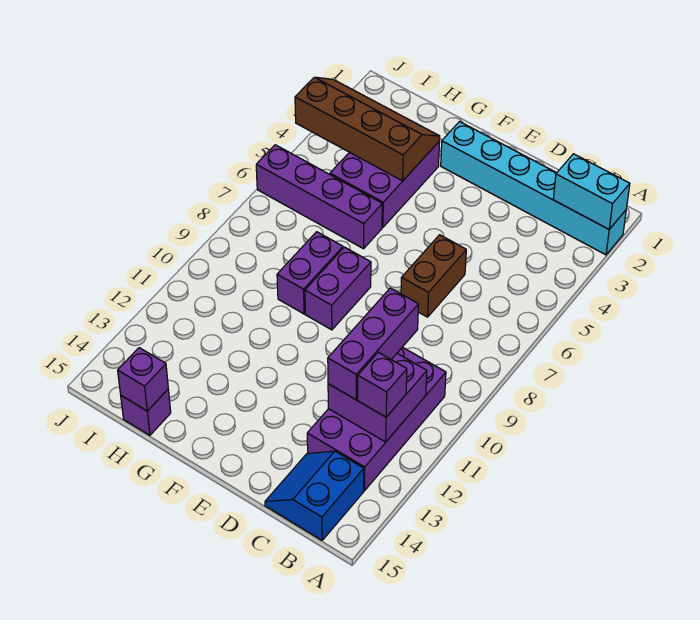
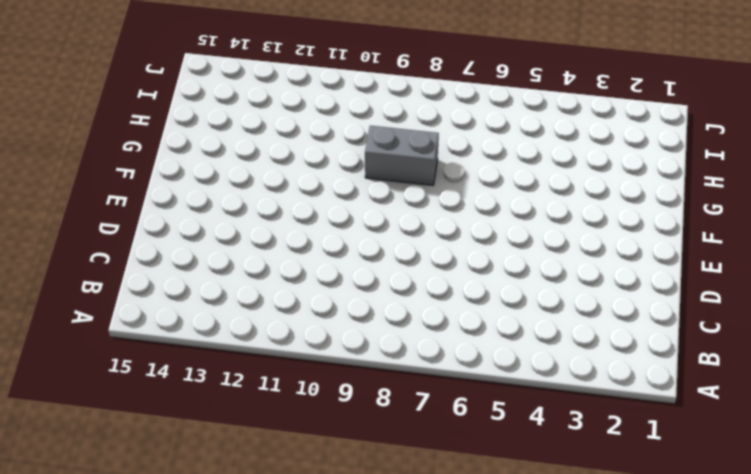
grey 1x2 brick [365,126,439,185] -> purple 1x2 brick [277,232,343,314]
none -> cyan 1x6 brick [441,122,626,255]
none -> purple 2x4 brick [307,347,446,491]
none -> blue 2x2 slope [265,451,364,540]

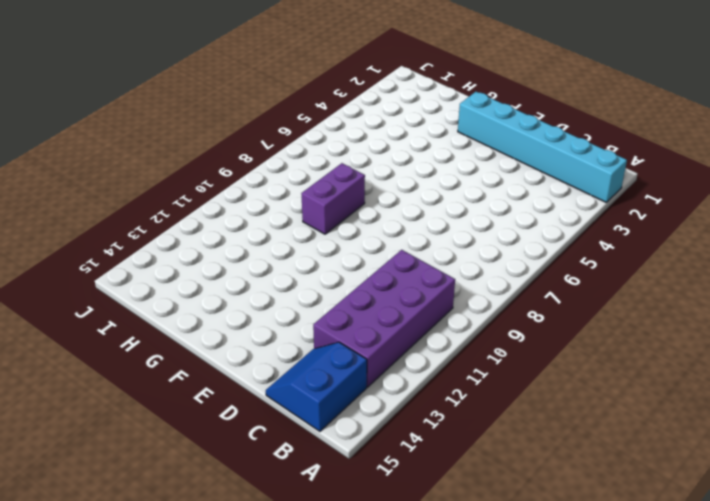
none -> brown 1x2 brick [401,235,466,317]
none -> purple 1x2 brick [305,247,371,330]
none -> purple 2x3 brick [330,141,440,227]

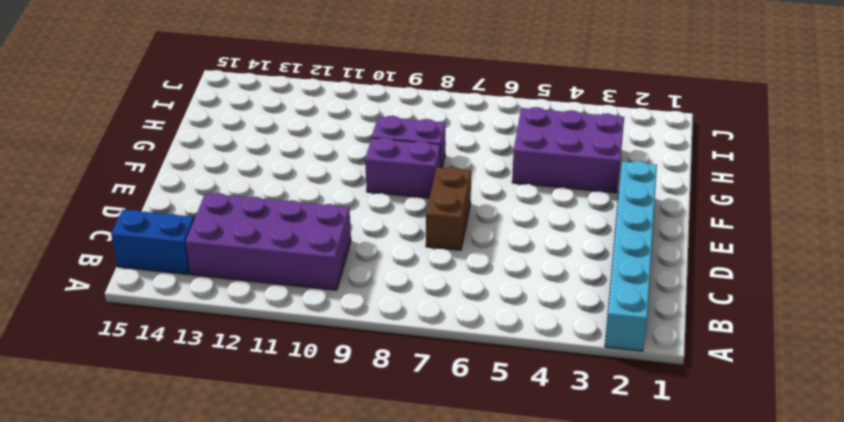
brown 1x2 brick [426,167,471,250] -> brown 1x2 brick turned to [401,235,466,317]
none -> purple 1x4 brick [256,145,382,249]
none -> purple 1x1 brick [121,389,171,435]
none -> cyan 1x2 brick [553,154,630,229]

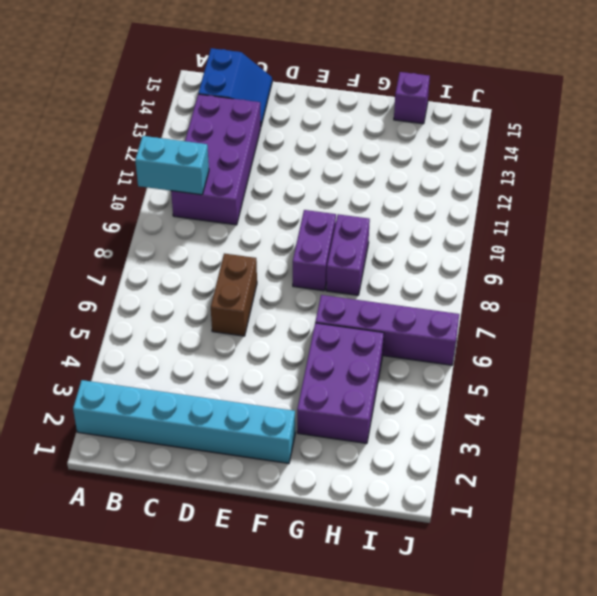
cyan 1x2 brick [135,136,209,195] -> cyan 1x2 brick moved to [553,154,630,229]
none -> purple 2x2 brick [328,354,427,442]
none -> brown 2x4 slope [295,77,440,181]
none -> purple 1x1 brick [118,348,168,411]

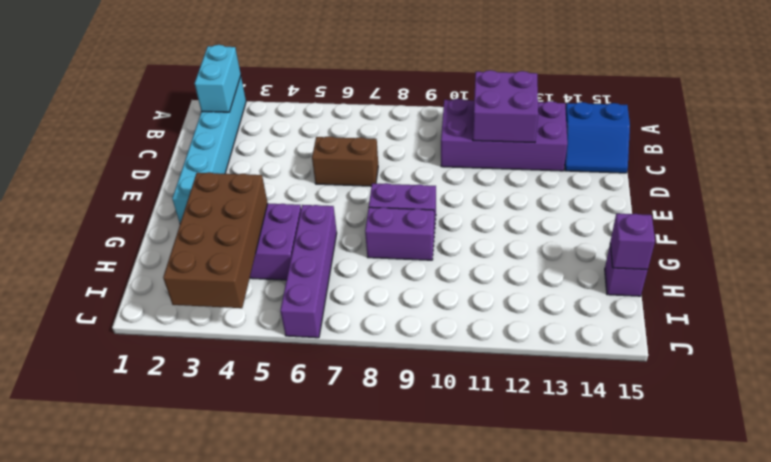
brown 2x4 brick [163,172,268,308] -> brown 2x4 slope [295,77,440,181]
none -> purple 1x1 brick [358,352,407,417]
none -> purple 1x3 brick [328,288,419,400]

